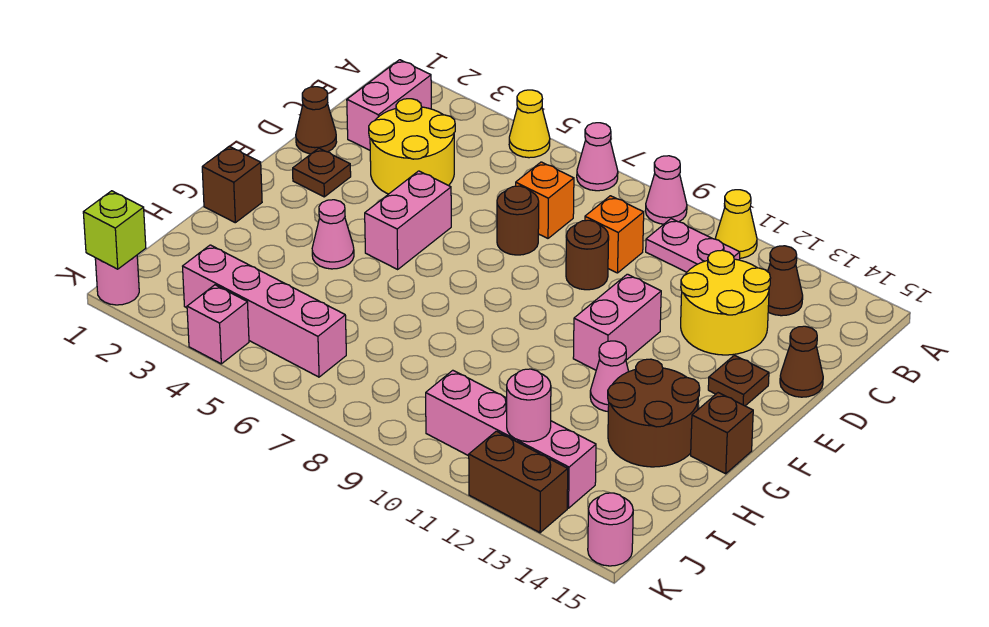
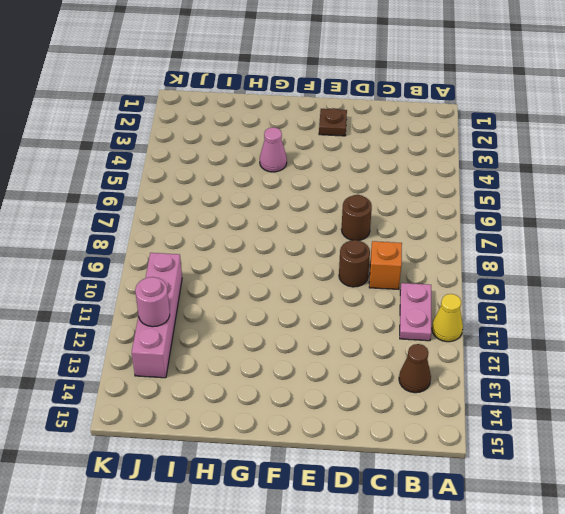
none -> yellow 1x1 cone [509,90,550,158]
none -> pink 1x1 cone [577,123,618,191]
none -> pink 1x1 cone [645,156,687,224]
none -> pink 1x2 brick [347,60,431,150]

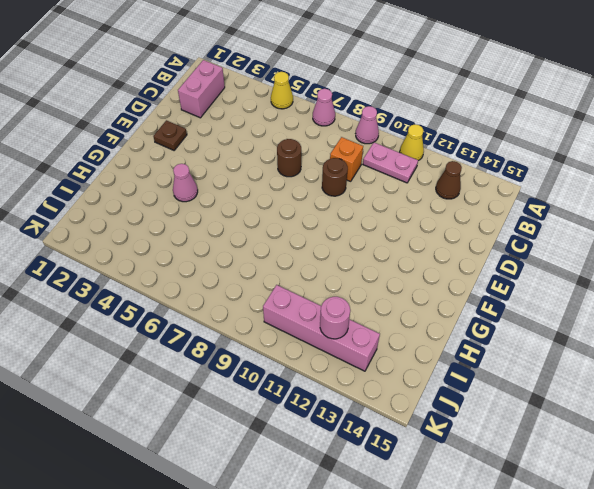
none -> yellow 2x2 round brick [369,99,455,194]
none -> orange 1x1 brick [516,162,574,238]
none -> yellow 2x2 round brick [681,250,771,355]
none -> brown 1x1 cone [296,87,336,154]

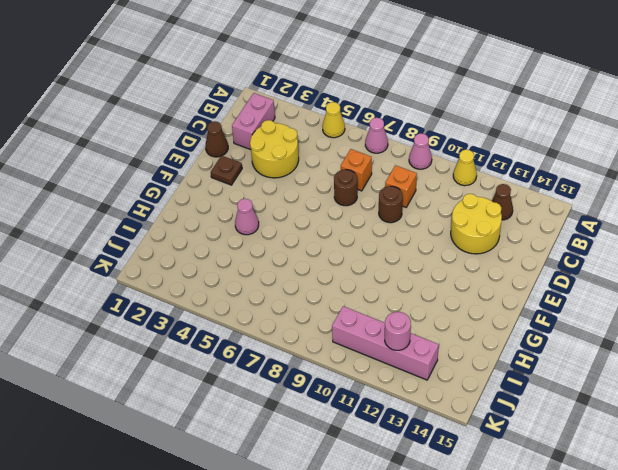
none -> pink 1x2 plate [646,219,740,272]
none -> brown 1x1 cone [780,326,823,397]
none -> pink 1x2 brick [365,171,451,269]
none -> pink 1x2 brick [573,274,661,370]

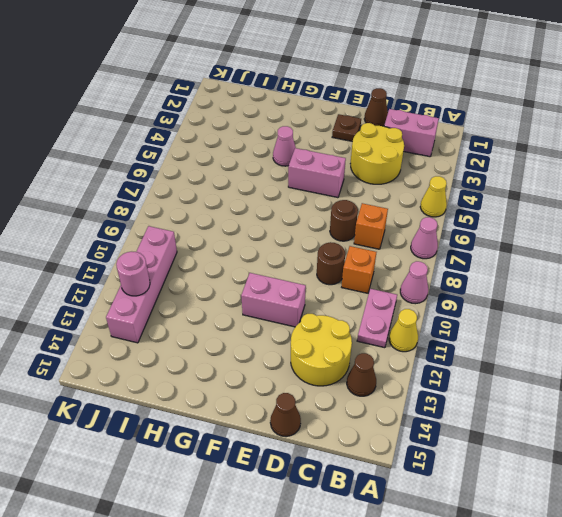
none -> brown 1x1 plate [708,355,769,406]
none -> brown 1x1 brick [202,146,262,223]
none -> pink 1x1 cone [590,341,629,411]
none -> brown 2x2 round brick [608,359,700,467]

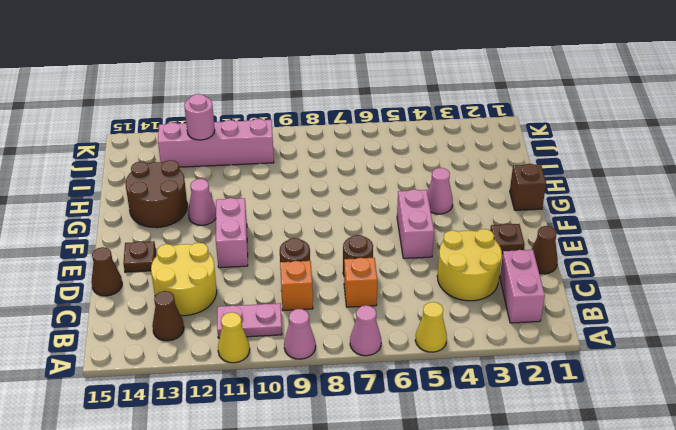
none -> brown 1x1 brick [691,393,753,474]
none -> pink 1x4 brick [183,245,346,377]
none -> pink 1x1 round brick [95,255,139,305]
none -> pink 1x1 brick [187,285,249,364]

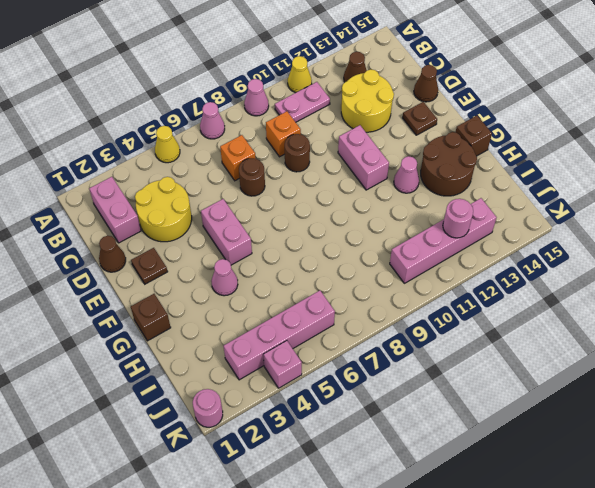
none -> brown 1x2 brick [469,431,568,533]
none -> pink 1x1 round brick [588,493,633,566]
none -> lime 1x1 brick [83,191,146,269]

